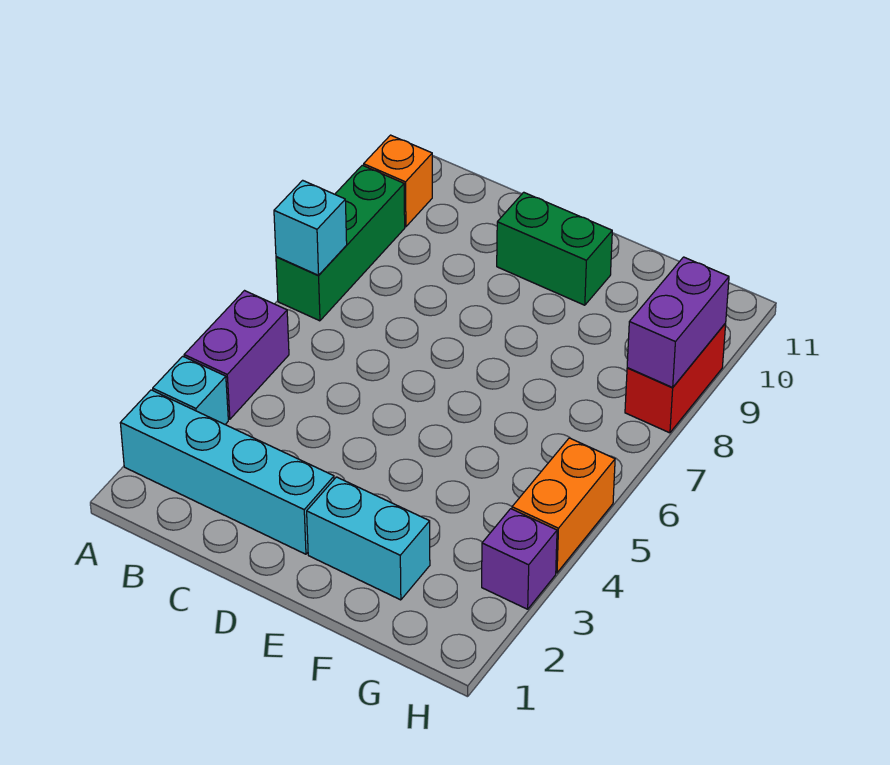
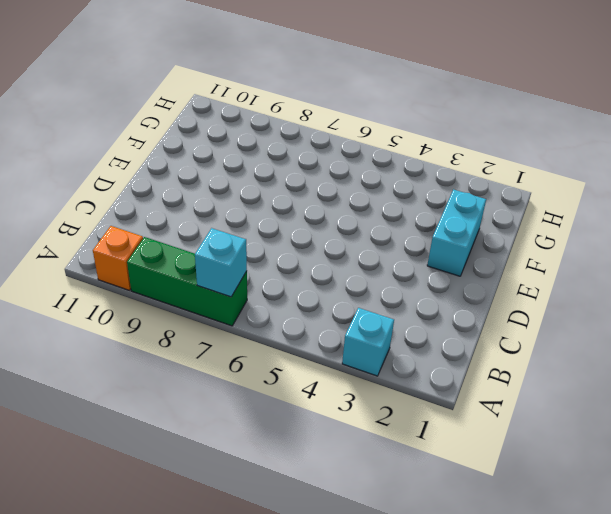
none -> cyan 1x4 brick [120,390,334,554]
none -> purple 1x2 brick [184,291,289,419]
none -> green 1x2 brick [497,192,612,305]

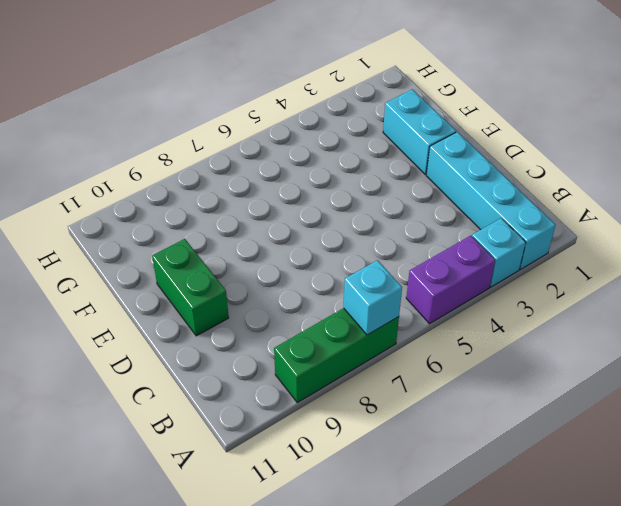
none -> orange 1x1 brick [364,135,432,227]
none -> purple 1x1 brick [482,509,557,609]
none -> orange 1x2 brick [512,438,615,573]

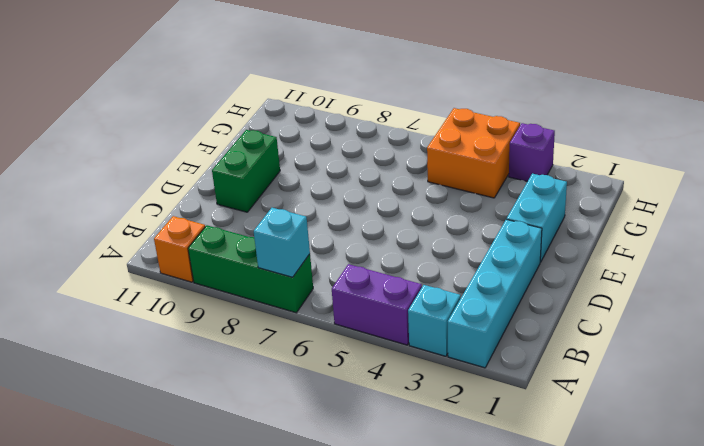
orange 2x2 brick [427,108,520,198] -> orange 1x2 brick [512,438,615,573]
none -> red 1x2 brick [625,323,726,433]
none -> purple 1x2 brick [627,257,729,387]

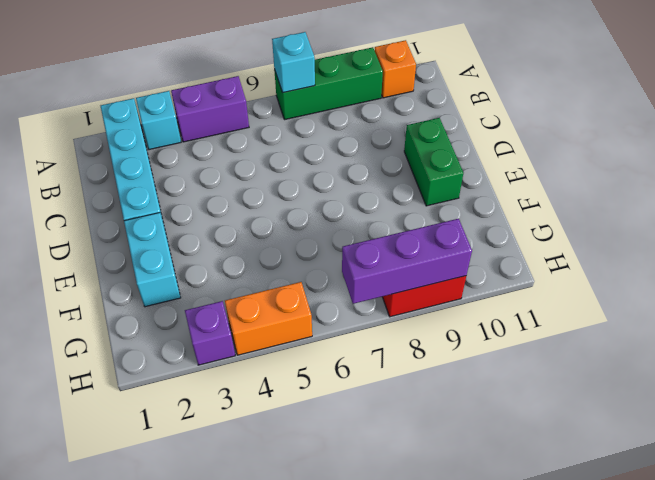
purple 1x3 brick [342,219,472,304] -> purple 1x2 brick [627,257,729,387]

